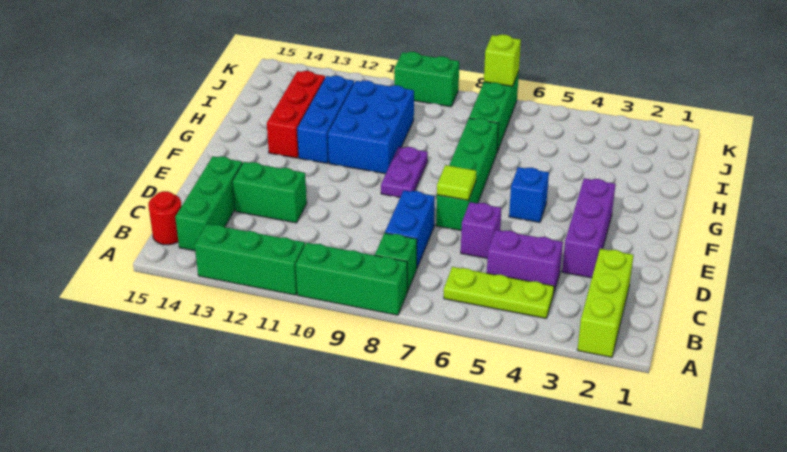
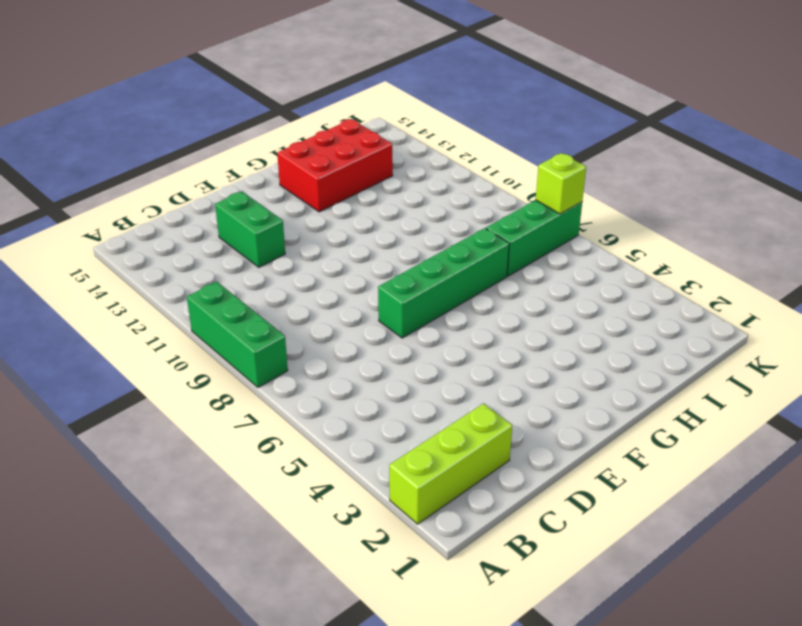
red 2x3 brick [277,119,393,212] -> red 1x3 brick [267,71,325,158]
none -> green 1x3 brick [195,224,305,295]
none -> lime 1x3 plate [444,267,554,318]
none -> green 1x1 brick [375,233,417,291]

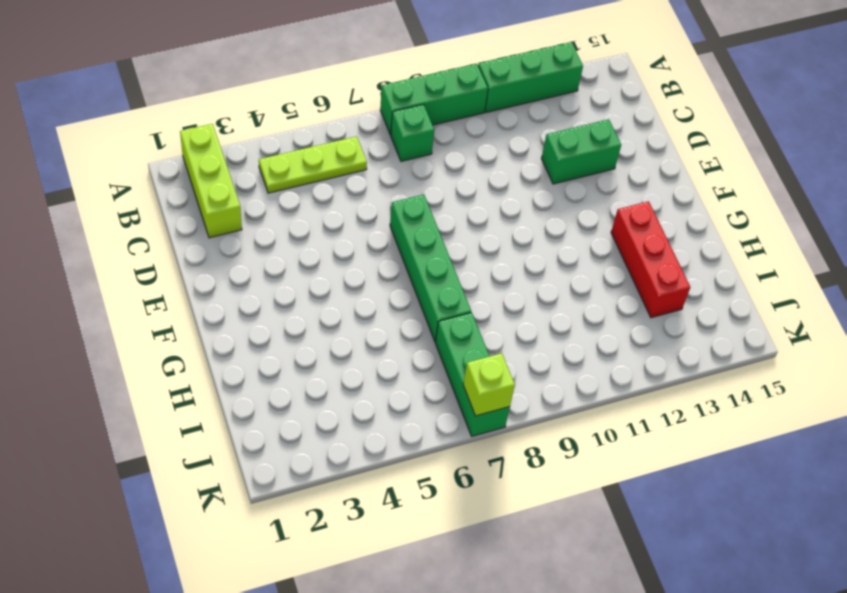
none -> green 1x3 brick [175,156,242,251]
none -> red 1x1 round brick [148,191,181,245]
none -> purple 1x2 brick [487,230,563,295]

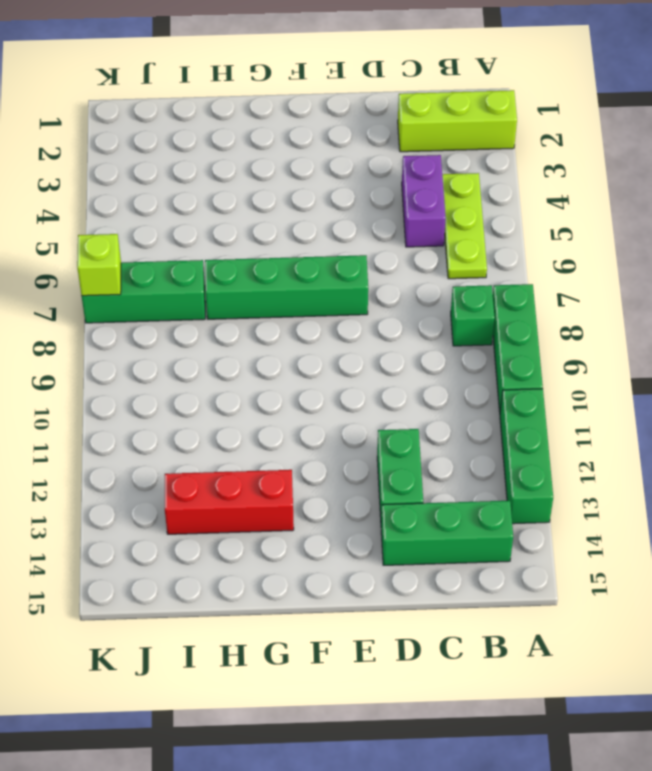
none -> red 1x1 round brick [148,191,181,245]
none -> blue 1x2 brick [385,190,435,268]
none -> purple 1x3 brick [562,178,616,278]

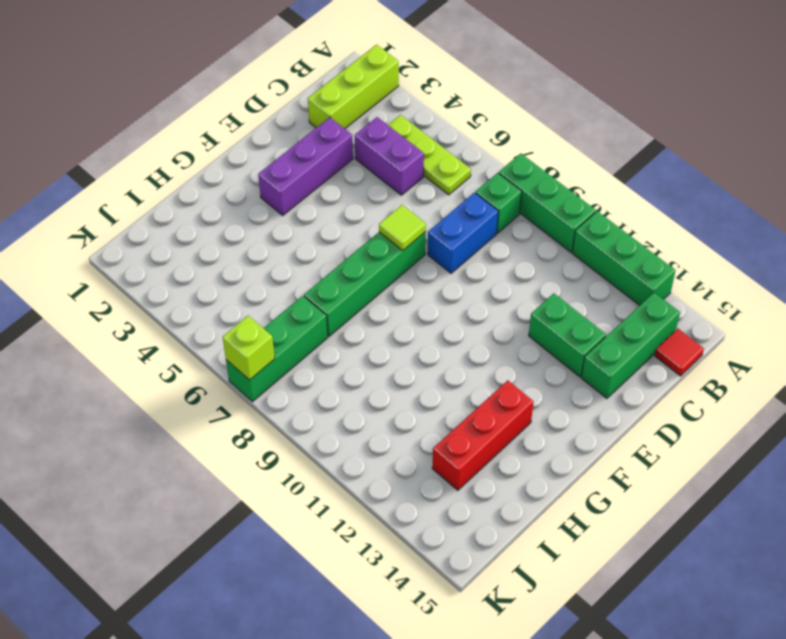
red 1x1 tile [655,329,704,376] -> red 1x1 round brick [148,191,181,245]
none -> purple 1x1 brick [461,202,502,258]
none -> blue 1x1 brick [509,167,549,222]
none -> purple 1x2 plate [381,147,428,197]

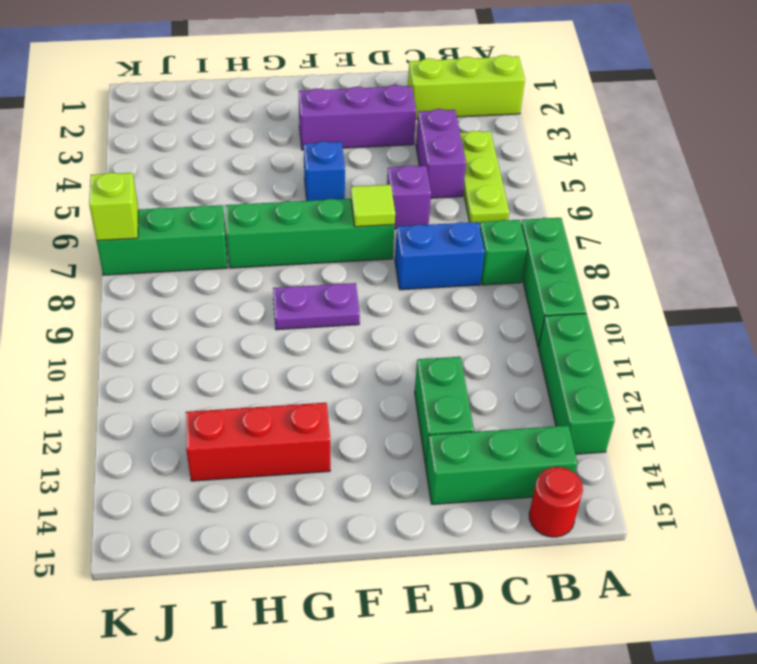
none -> blue 2x3 brick [328,81,414,174]
none -> blue 1x3 brick [297,76,354,163]
none -> green 1x2 brick [394,52,459,107]

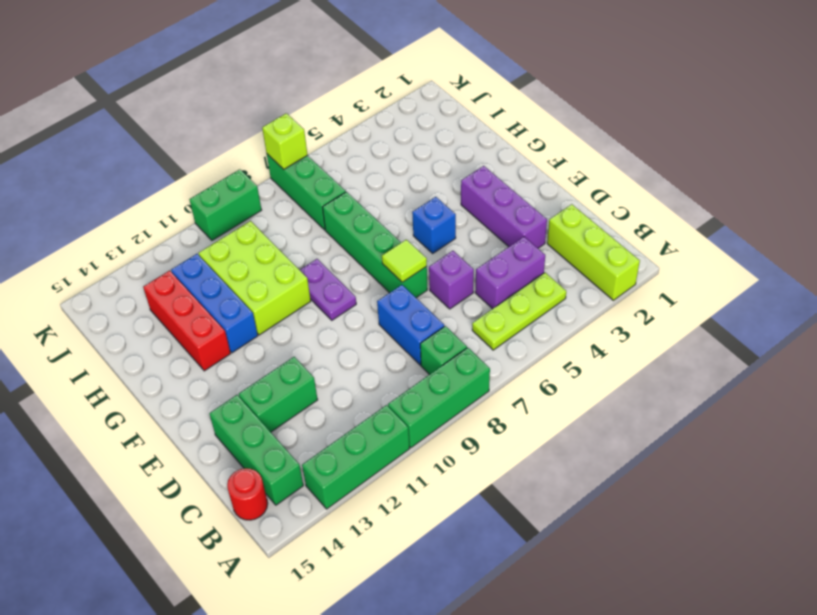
lime 2x3 brick [199,221,311,335] -> blue 2x3 brick [328,81,414,174]

